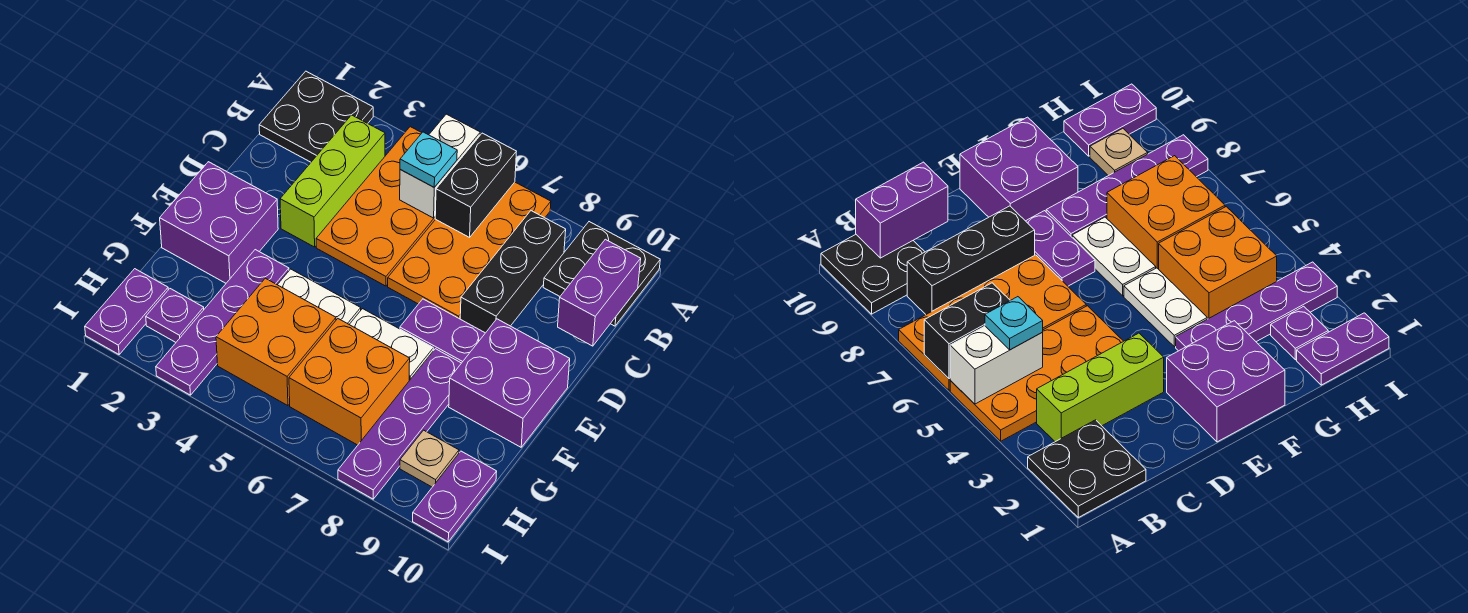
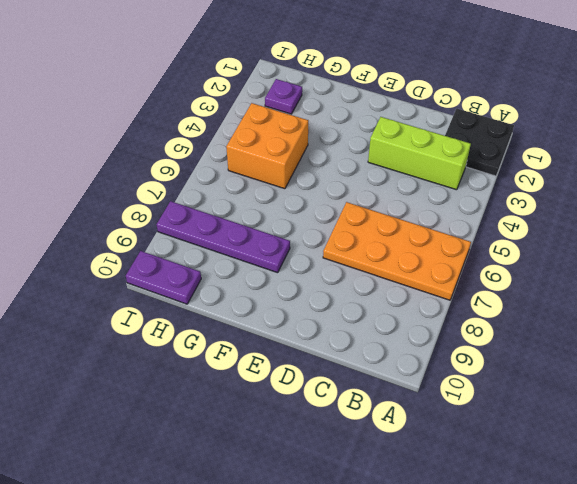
none -> orange 2x4 plate [316,127,435,286]
none -> black 2x2 plate [543,222,660,326]
none -> black 1x3 brick [460,211,566,333]

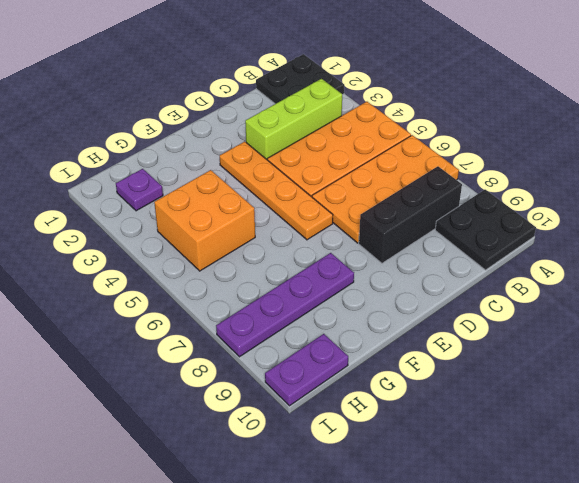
orange 1x4 plate [220,142,333,240] -> none
none -> purple 2x2 brick [160,162,278,283]
none -> purple 1x2 plate [400,299,485,363]
none -> purple 2x2 brick [449,319,570,447]

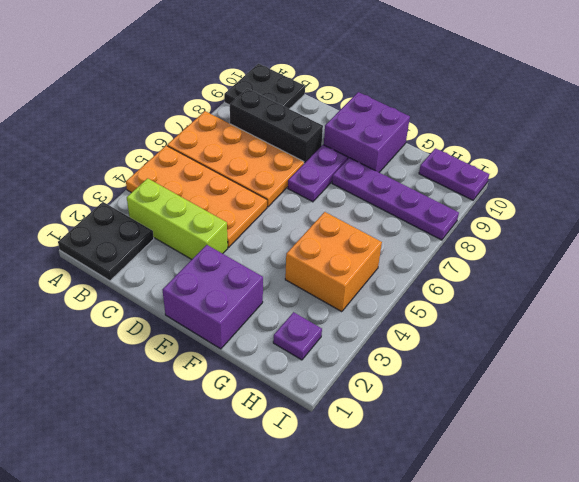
none -> purple 1x4 plate [156,250,289,395]
none -> white 1x2 plate [278,269,361,324]
none -> white 1x2 plate [349,309,433,381]

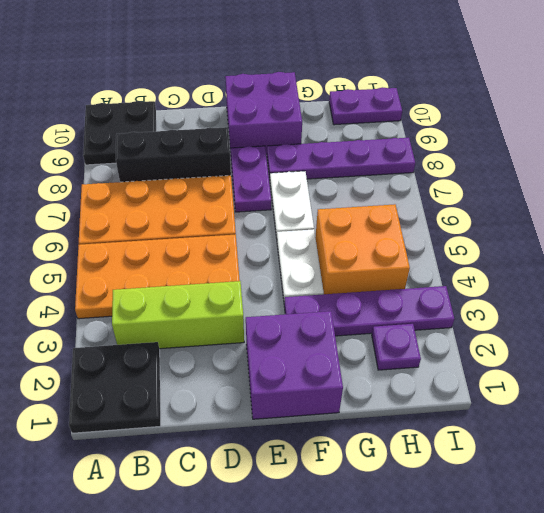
none -> orange 2x2 brick [289,319,410,445]
none -> purple 1x2 plate [85,269,168,354]
none -> tan 1x1 plate [400,430,459,487]

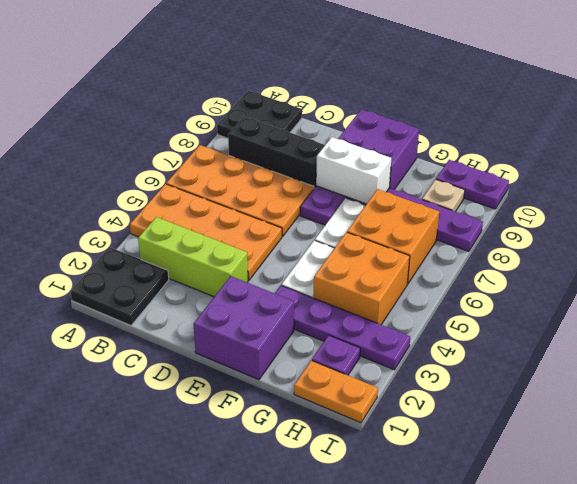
white 1x2 brick [316,137,391,204] -> white 1x2 brick moved to [400,114,480,218]
orange 1x2 plate [294,360,378,423] -> purple 1x2 plate [85,269,168,354]
none -> black 1x2 brick [435,133,516,237]
none -> purple 1x2 brick [558,239,641,346]
none -> cyan 1x1 plate [400,132,457,187]

